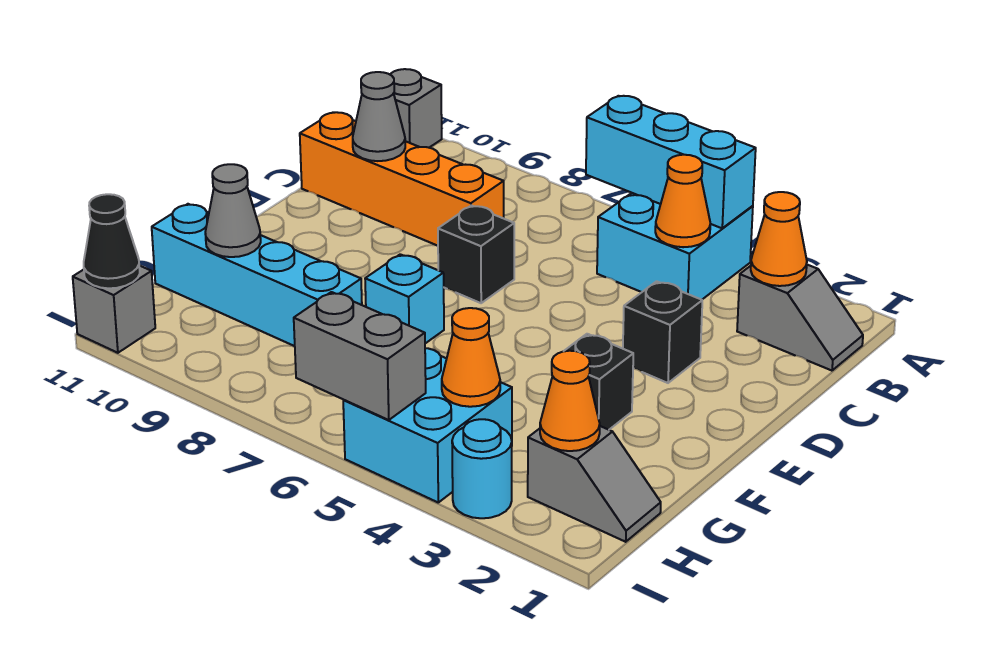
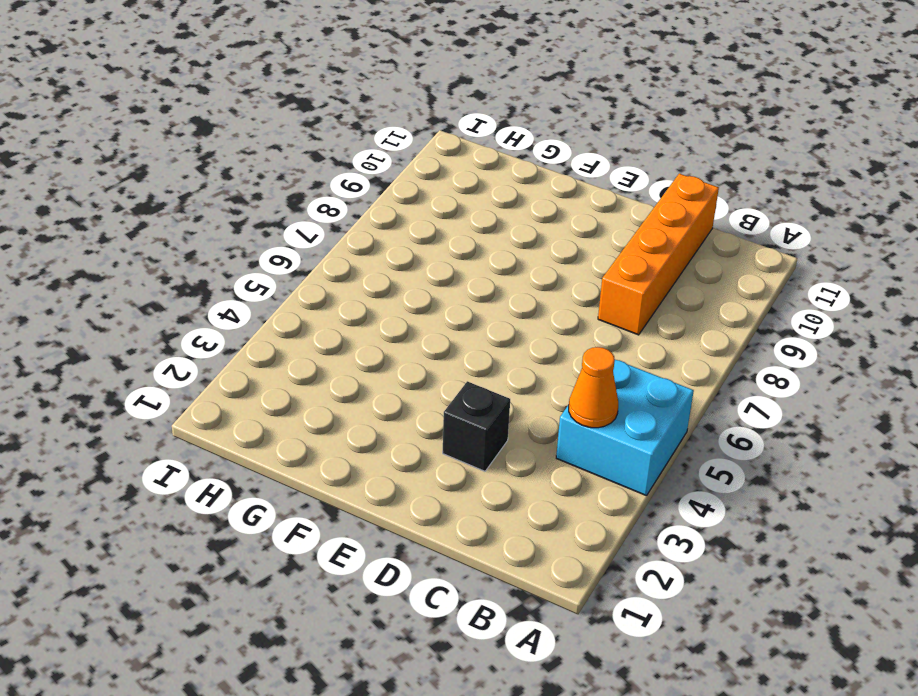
none -> grey 1x1 brick [390,69,442,148]
none -> grey 1x2 slope [737,265,863,371]
none -> black 1x1 brick [438,205,514,303]

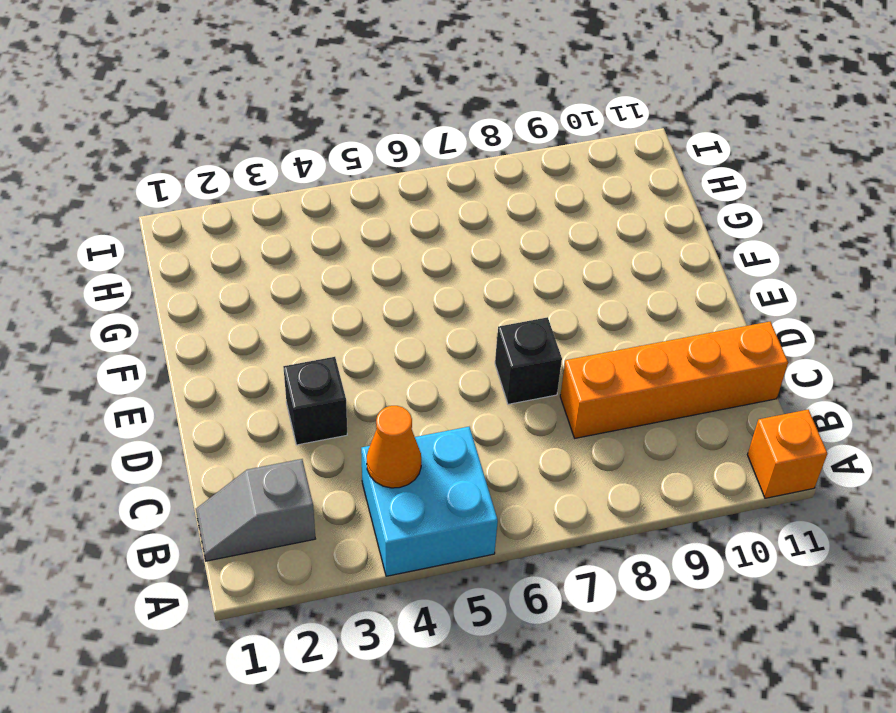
orange 1x1 brick [747,410,827,498] -> grey 1x1 brick [390,69,442,148]
none -> black 1x1 brick [565,334,633,430]
none -> cyan 1x1 brick [365,254,444,343]
none -> cyan 1x4 brick [152,204,362,346]

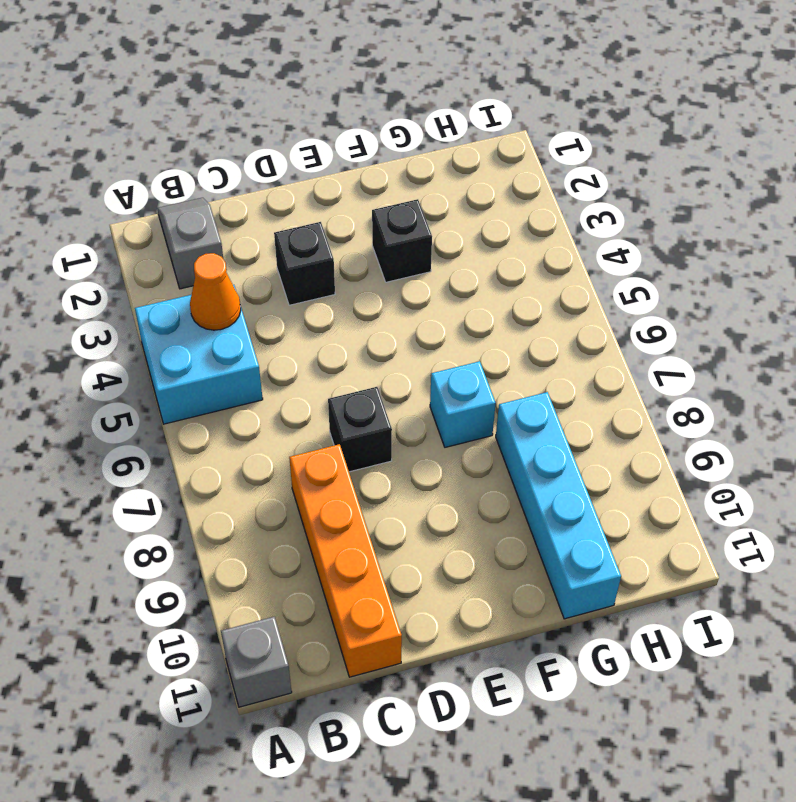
none -> grey 1x2 slope [528,426,661,542]
none -> cyan 2x2 brick [343,348,512,502]
none -> cyan 1x1 round brick [452,419,512,518]

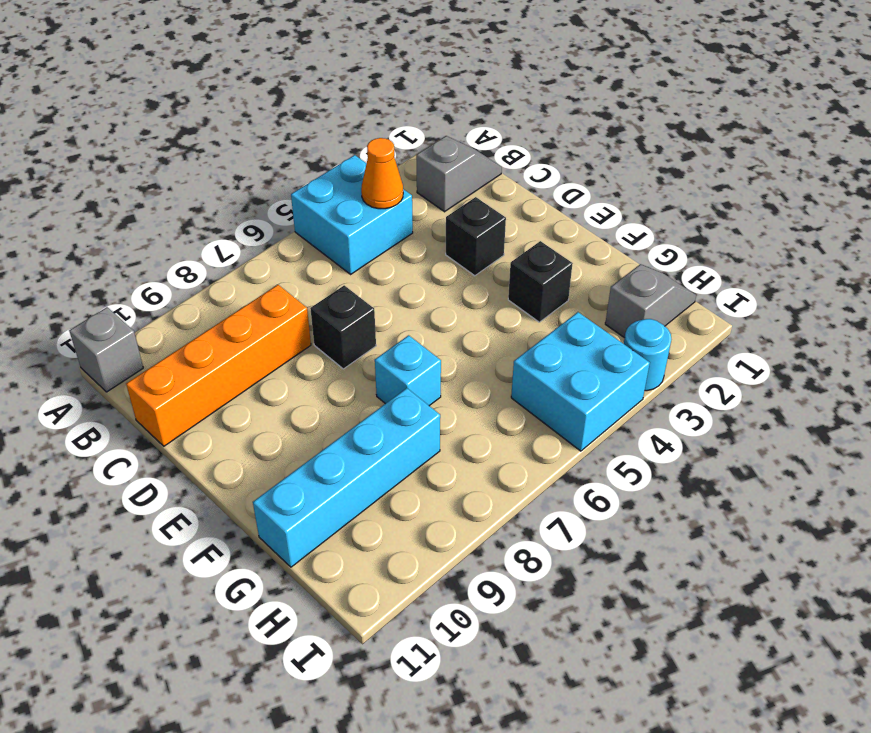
none -> grey 1x1 brick [73,265,155,353]
none -> cyan 1x3 brick [586,96,756,228]
none -> orange 1x1 cone [751,192,807,286]

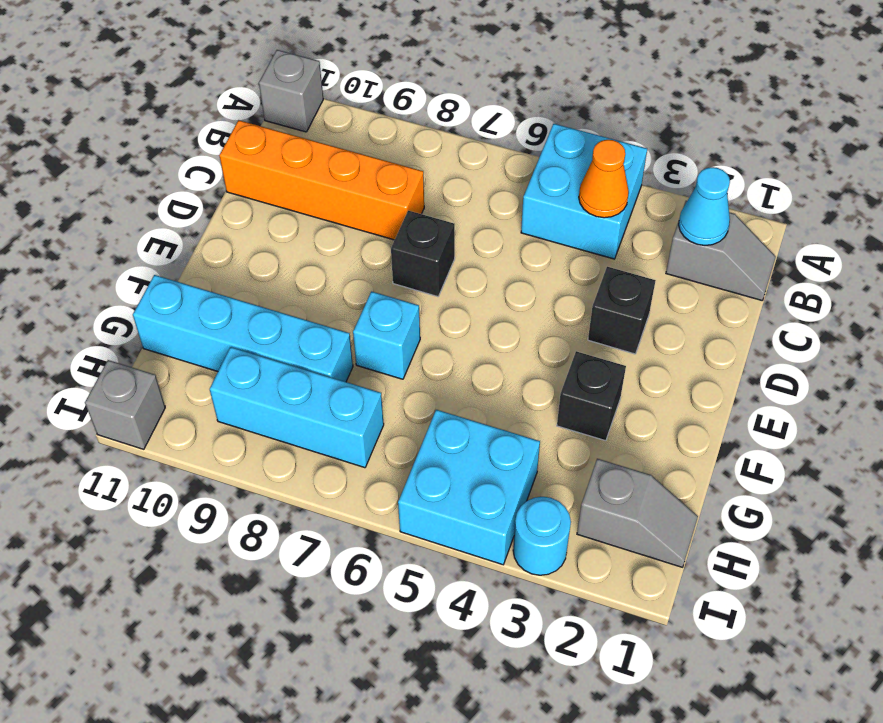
cyan 1x1 cone [679,167,730,245] -> orange 1x1 cone [751,192,807,286]
cyan 1x3 brick [210,347,384,468] -> cyan 1x3 brick moved to [586,96,756,228]
none -> grey 1x1 cone [353,72,405,161]
none -> grey 1x1 cone [205,164,261,257]
none -> orange 1x1 cone [540,351,600,451]

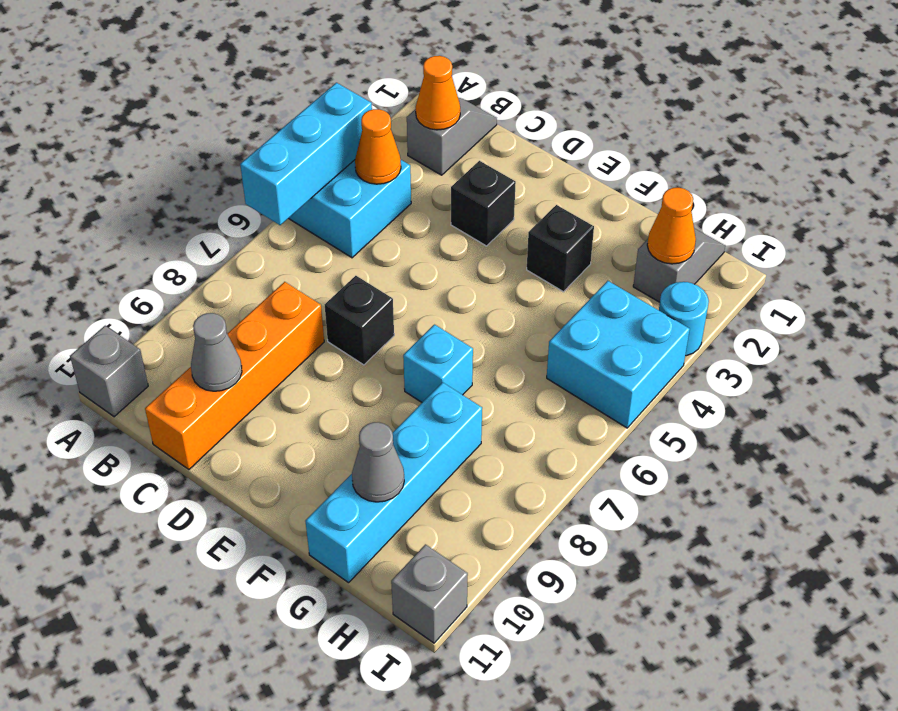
none -> orange 1x1 cone [442,308,500,407]
none -> grey 1x2 brick [294,292,426,420]
none -> black 1x1 cone [84,194,140,288]

